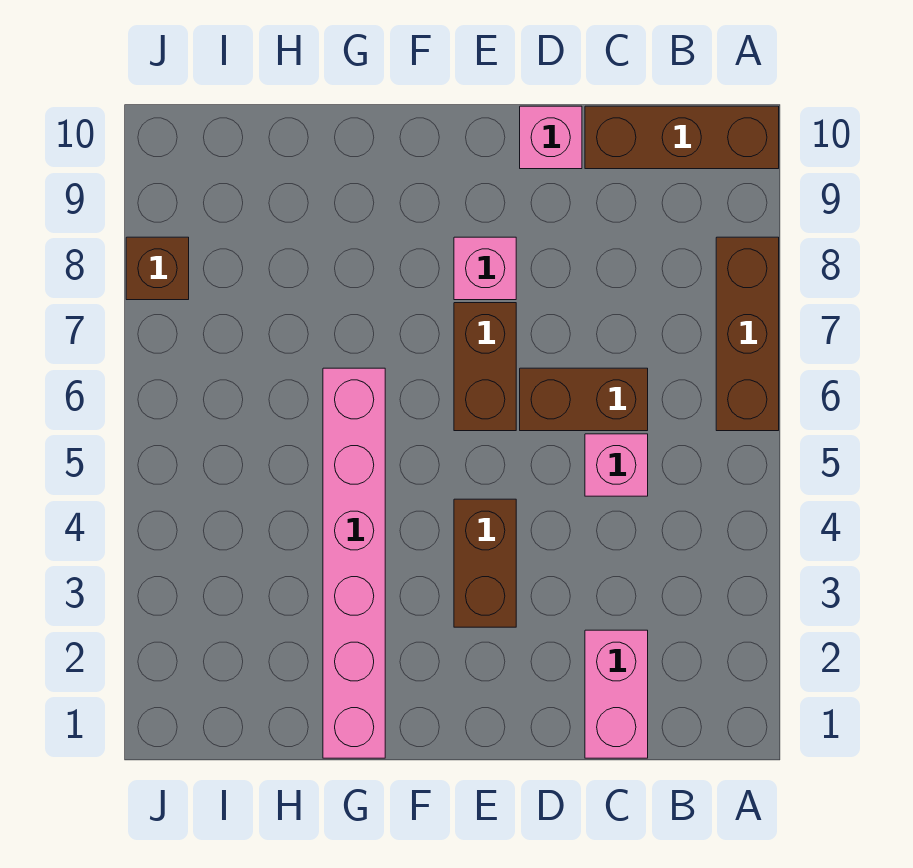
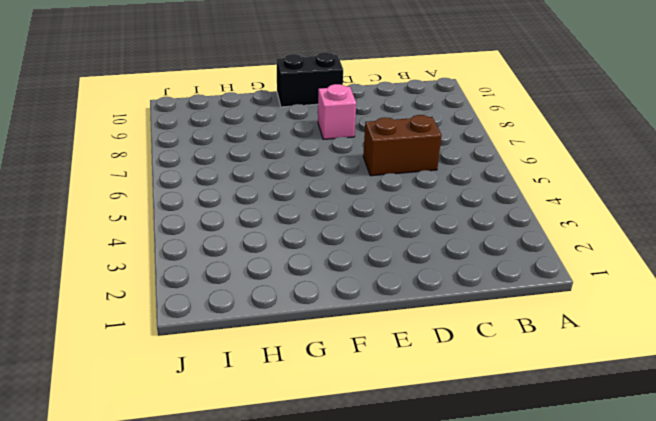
black 1x2 brick [276,52,343,107] -> none
none -> brown 1x3 brick [716,237,779,431]
none -> brown 1x3 brick [585,106,779,169]

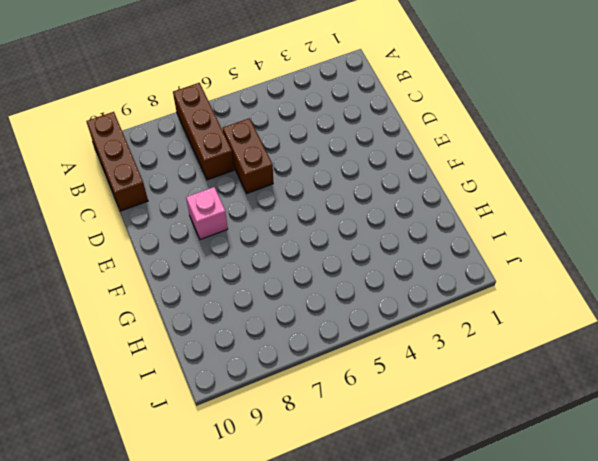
brown 1x3 brick [173,83,234,180] -> brown 1x3 brick turned to [716,237,779,431]
none -> pink 1x2 brick [585,630,648,758]
none -> pink 1x1 brick [585,434,648,496]

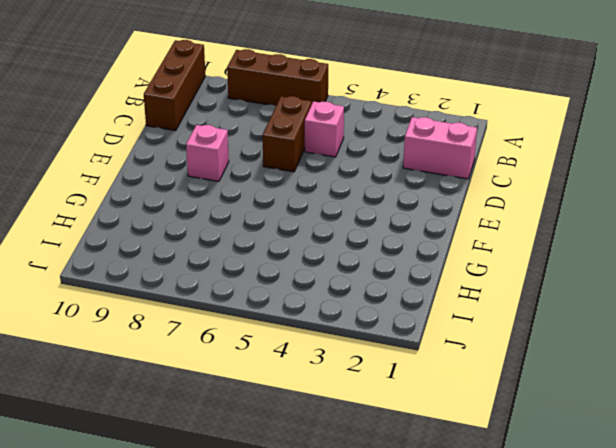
none -> pink 1x1 brick [520,106,582,169]
none -> brown 1x2 brick [454,499,516,627]

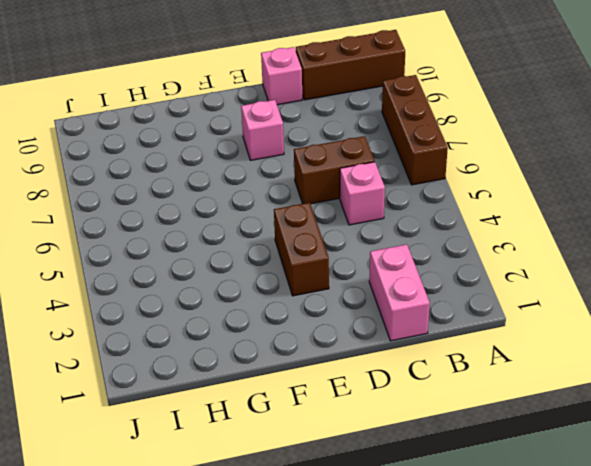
none -> brown 1x2 brick [454,303,516,431]
none -> pink 1x6 brick [323,368,385,758]

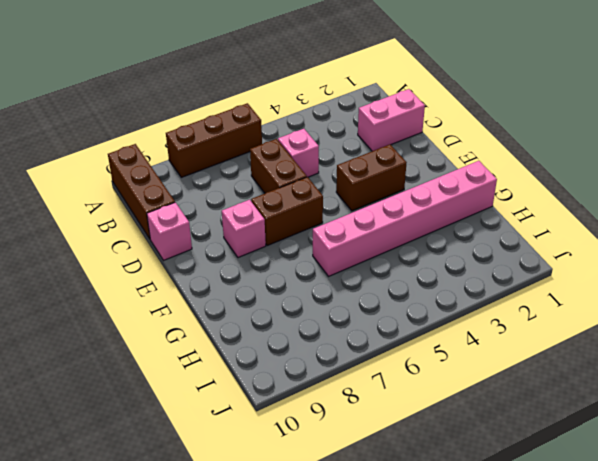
none -> brown 1x1 brick [126,237,189,300]

